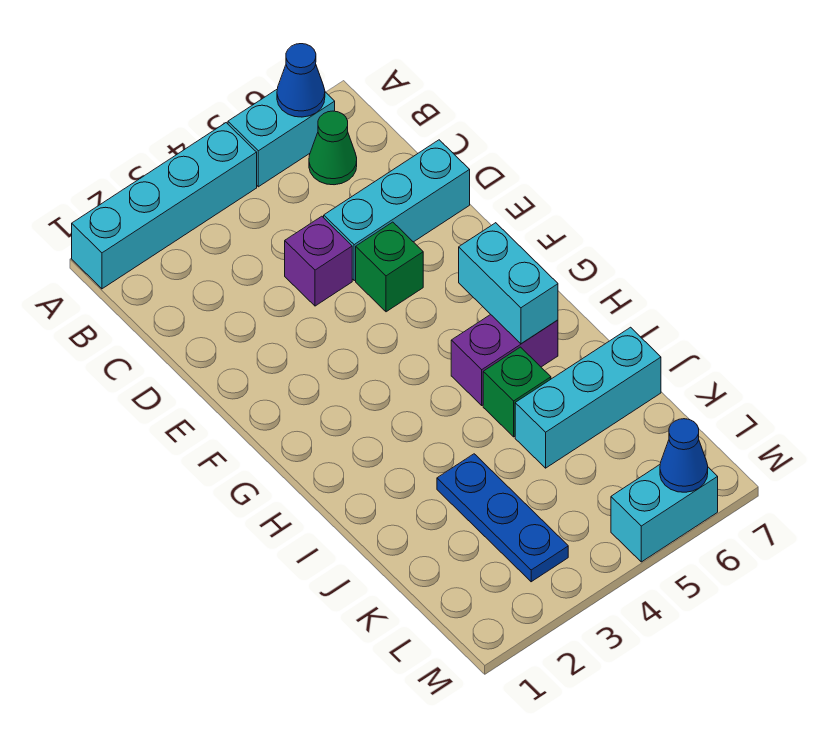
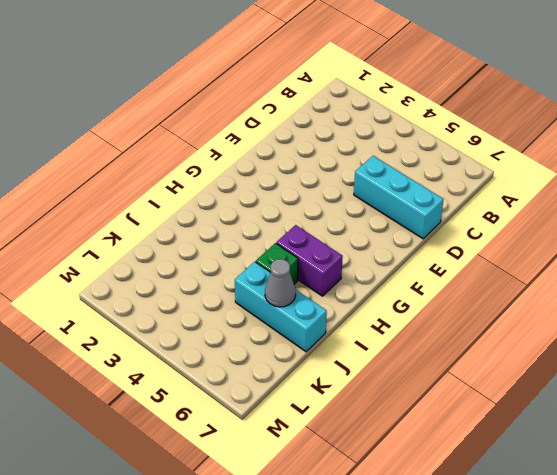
grey 1x1 cone [265,259,296,307] -> none
none -> cyan 1x4 brick [72,123,257,289]
none -> cyan 1x2 brick [228,90,335,187]
none -> green 1x1 cone [309,111,357,185]

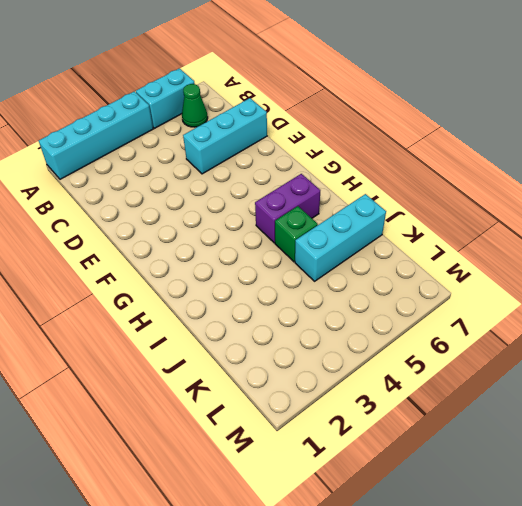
none -> purple 1x1 brick [285,216,352,306]
none -> green 1x1 brick [356,222,423,312]
none -> blue 1x3 plate [437,454,568,582]

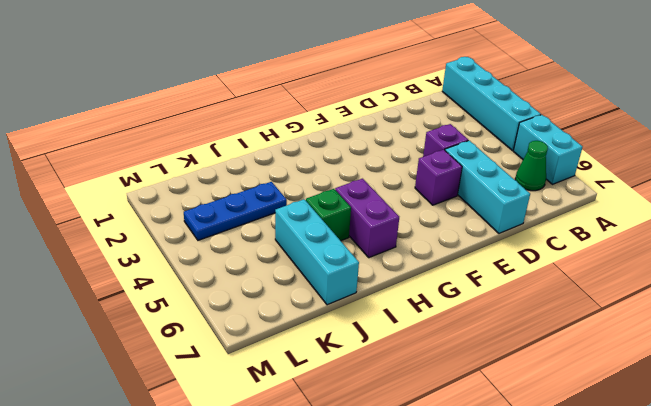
purple 1x1 brick [415,150,462,205] -> green 1x1 brick [356,222,423,312]
none -> cyan 1x2 brick [611,465,718,562]
none -> blue 1x1 cone [277,44,325,117]
none -> cyan 1x2 brick [459,223,558,344]

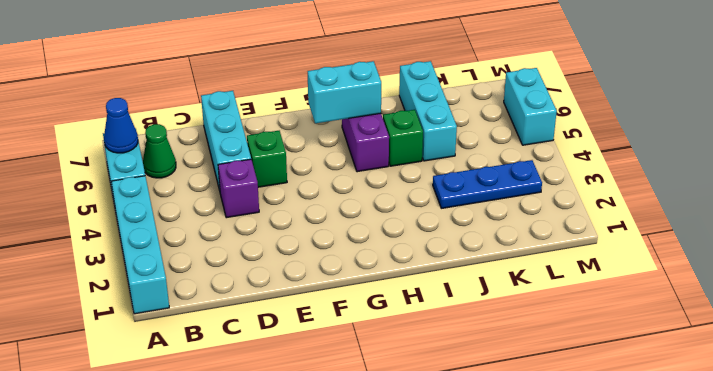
none -> blue 1x1 cone [660,419,708,492]

